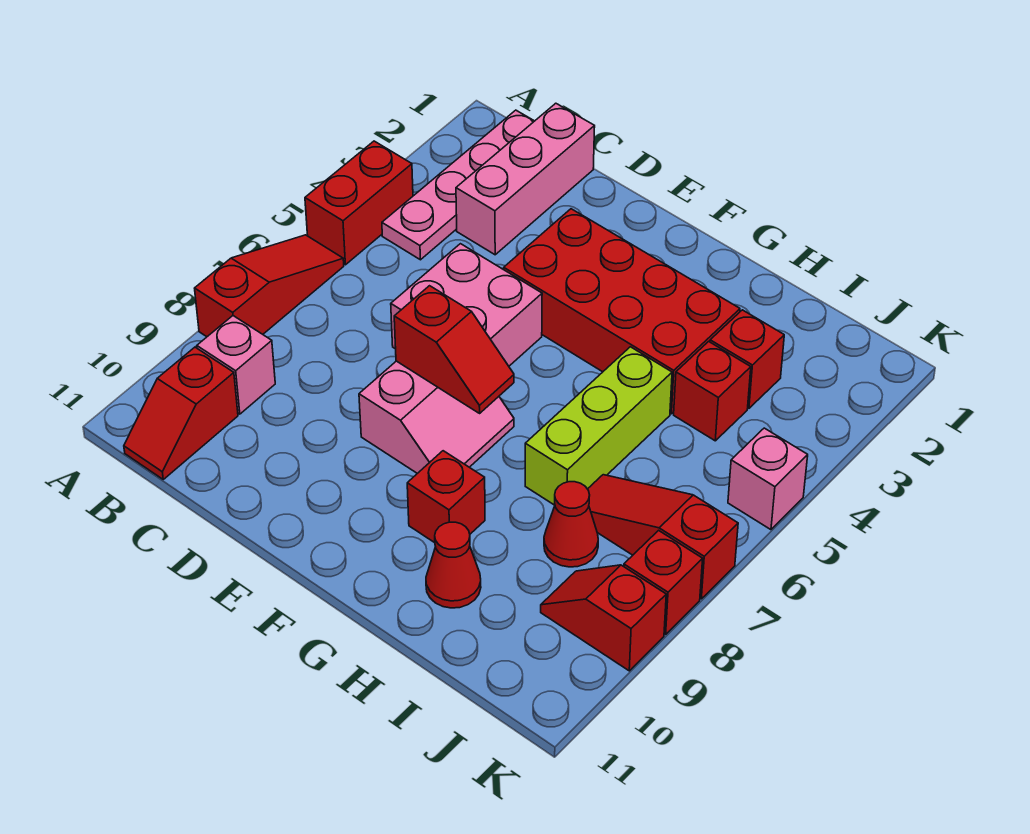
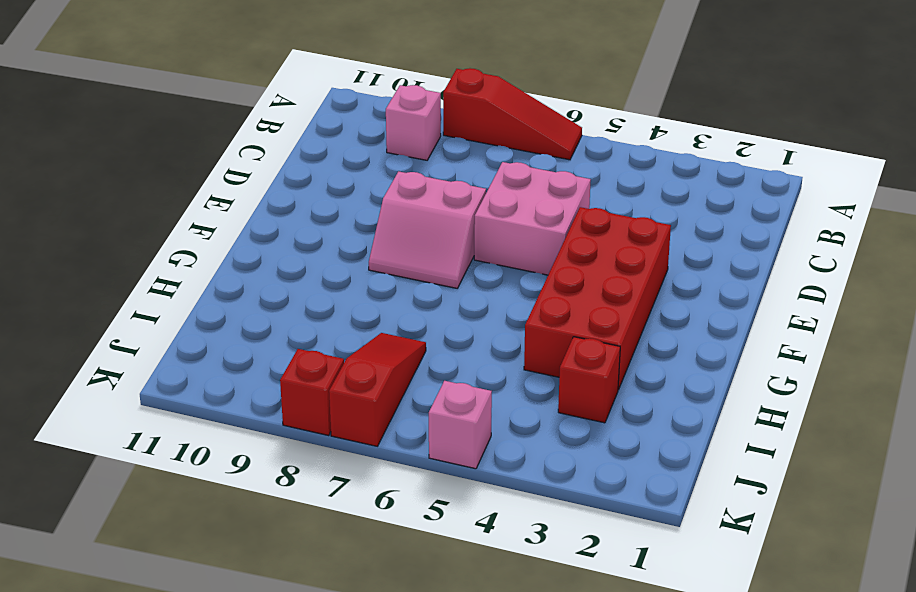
none -> red 1x2 brick [305,141,413,265]
none -> pink 1x4 plate [382,110,534,260]
none -> red 1x2 slope [124,347,238,479]

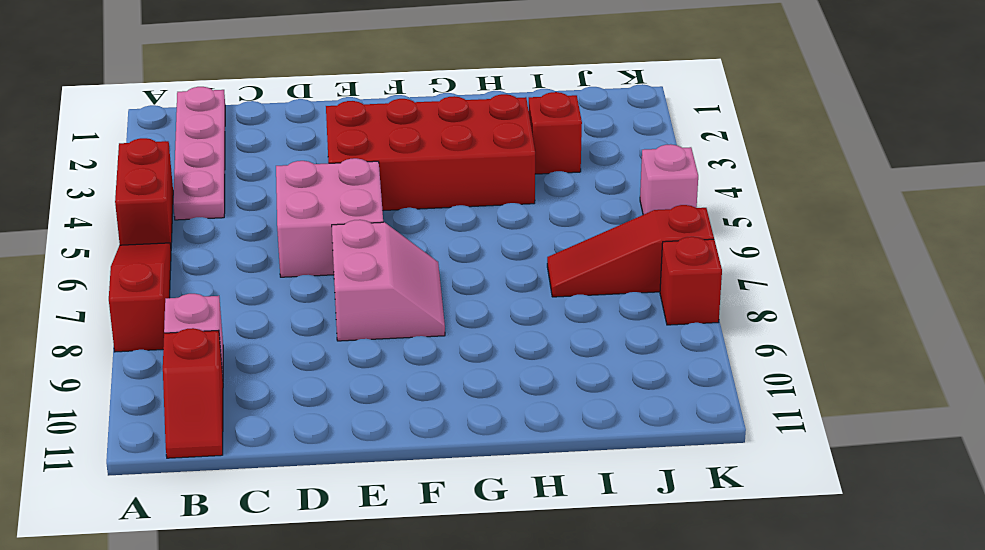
none -> pink 1x3 brick [456,103,595,255]
none -> red 1x1 brick [407,451,485,543]
none -> lime 1x3 brick [525,347,672,505]

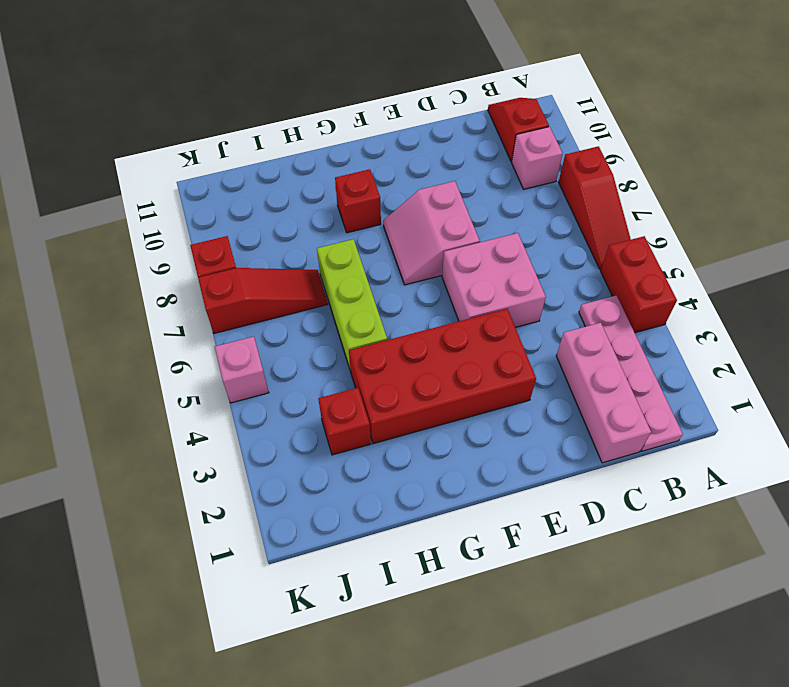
none -> red 1x1 cone [426,522,481,608]
none -> red 1x1 brick [674,341,751,441]
none -> red 1x1 cone [544,482,598,567]

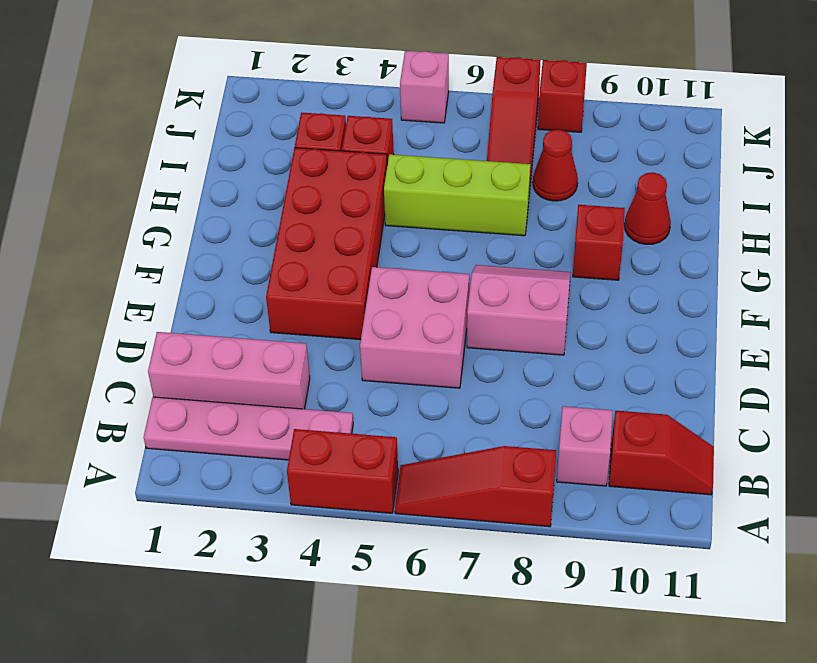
none -> red 1x2 slope [541,565,666,671]
none -> red 1x2 slope [394,286,514,413]

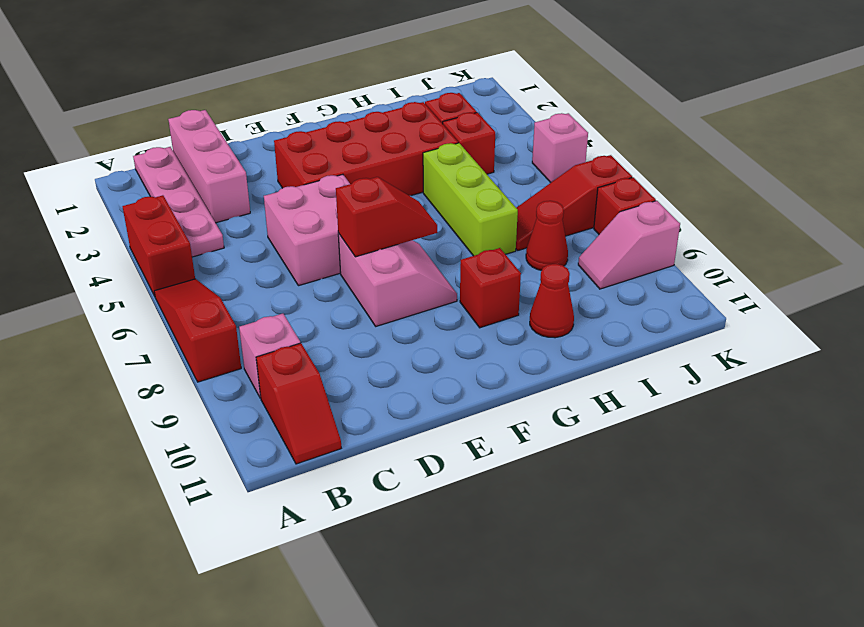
pink 1x2 slope [578,201,680,289] -> red 1x2 slope [541,565,666,671]

